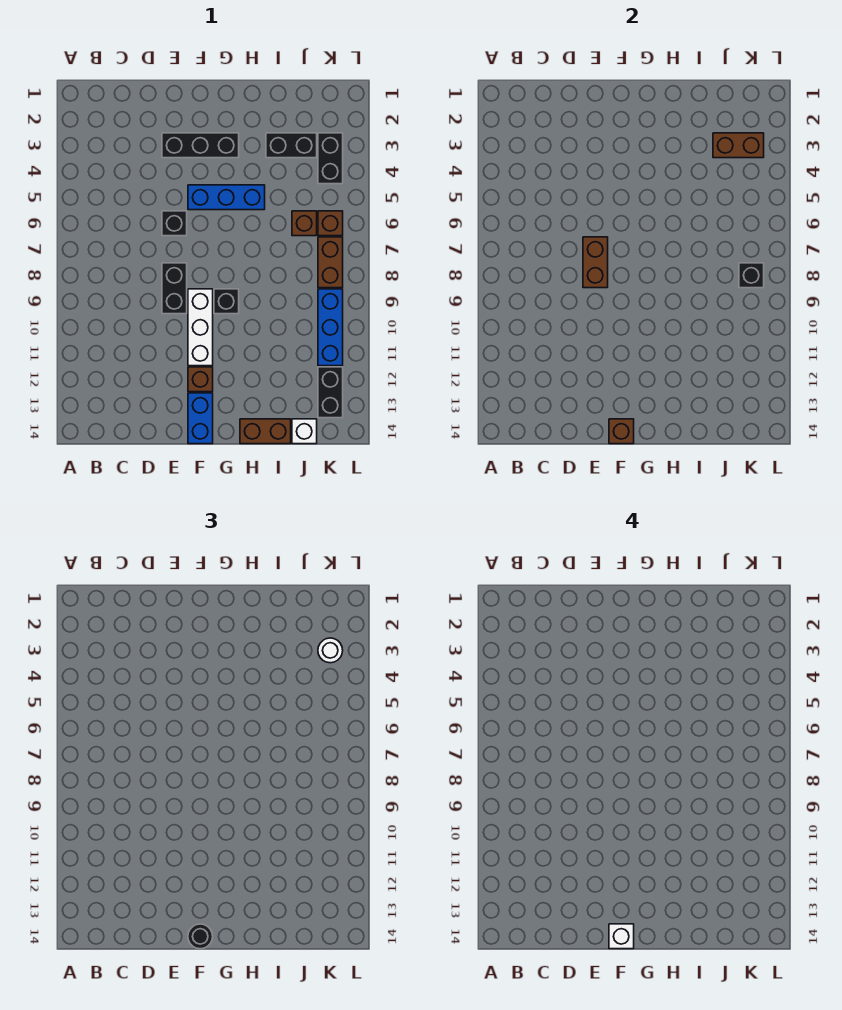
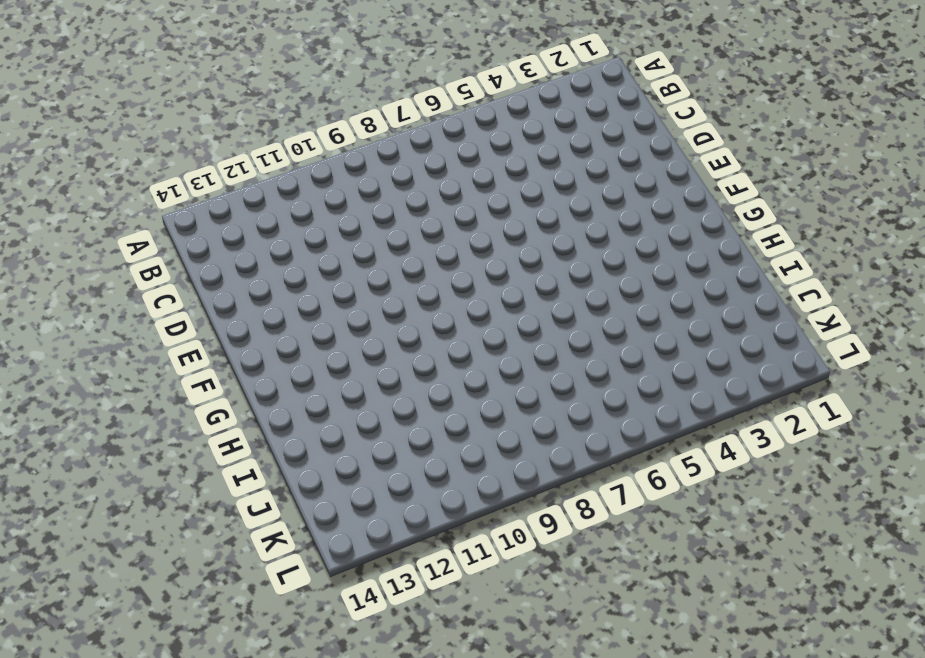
none -> black 1x3 brick [162,133,239,158]
none -> black 1x1 brick [162,211,187,236]
none -> black 1x2 brick [162,263,187,314]

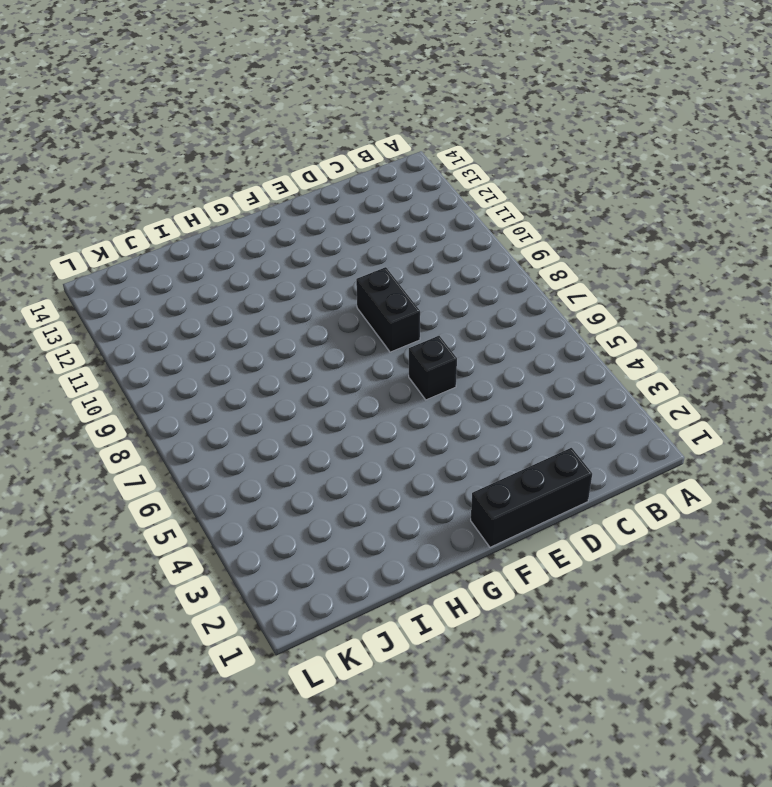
black 1x3 brick [471,448,592,547] -> black 1x3 brick moved to [162,133,239,158]
none -> blue 1x3 brick [188,185,265,210]
none -> white 1x3 brick [188,289,213,366]
none -> brown 1x1 brick [188,367,213,392]

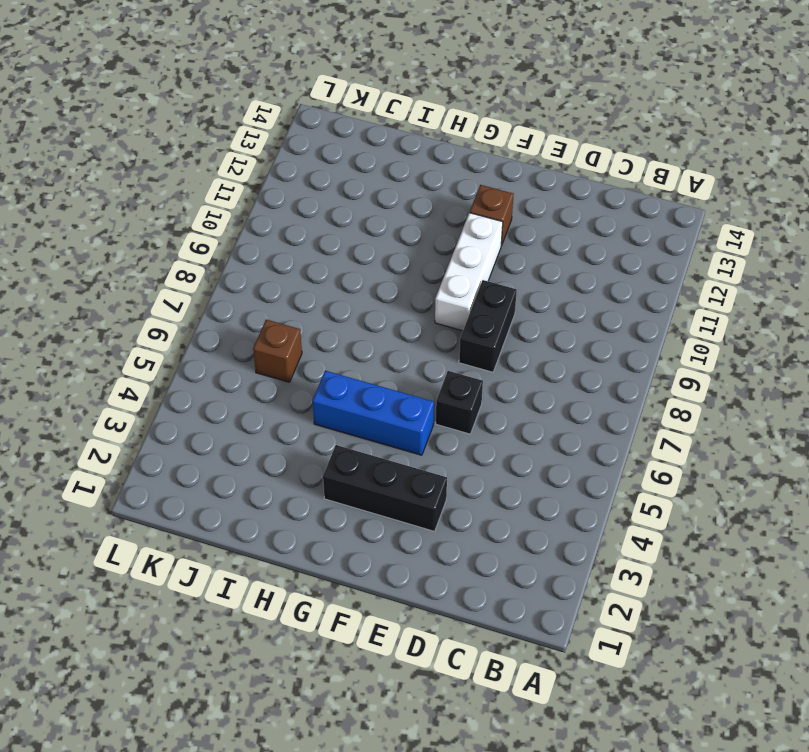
none -> blue 1x2 brick [188,393,213,444]
none -> black 1x1 brick [214,289,239,314]
none -> brown 1x2 brick [240,419,291,444]

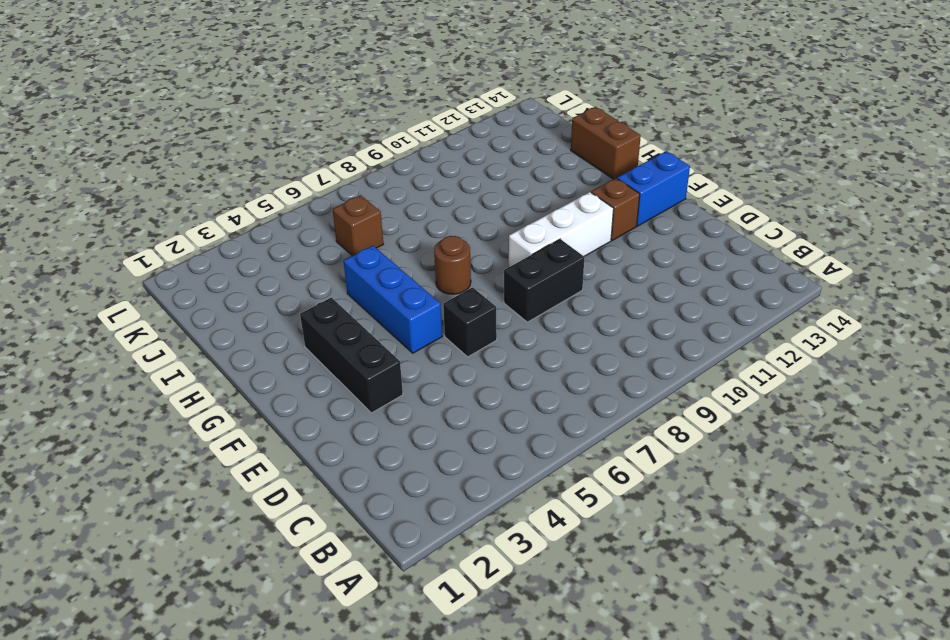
brown 1x1 round brick [434,236,471,294] -> none
none -> black 1x1 brick [214,289,239,314]
none -> black 1x2 brick [266,133,317,158]
none -> white 1x1 brick [292,419,317,444]

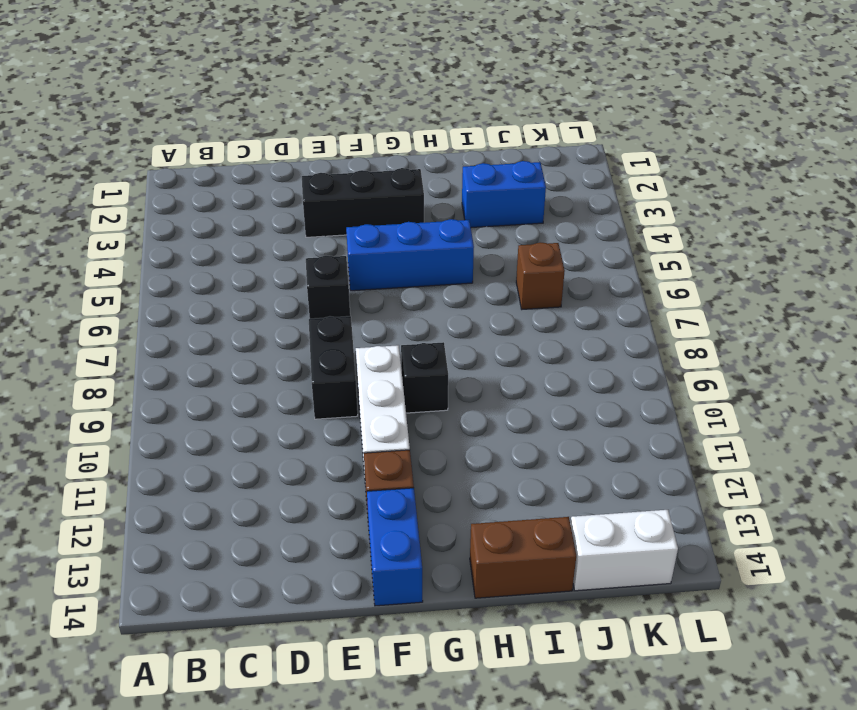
blue 1x2 brick [462,161,546,228] -> black 1x2 brick [266,133,317,158]
white 1x2 brick [570,510,678,591] -> white 1x1 brick [292,419,317,444]
none -> black 1x2 brick [318,133,343,184]
none -> brown 1x1 brick [318,211,343,236]
none -> brown 1x2 brick [318,237,343,288]

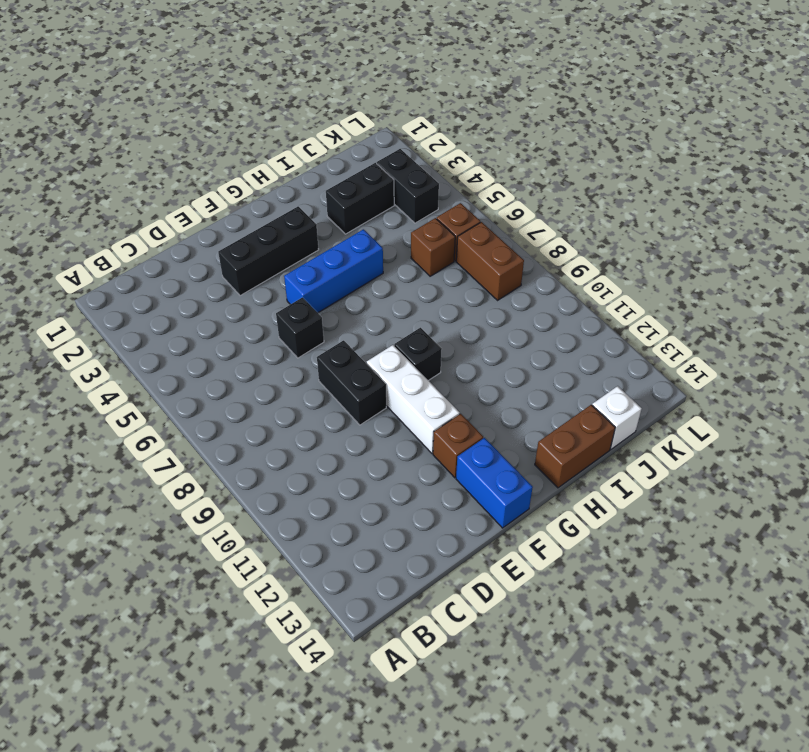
none -> blue 1x3 brick [318,289,343,366]
none -> black 1x2 brick [318,367,343,418]
none -> brown 1x2 brick [583,237,608,288]

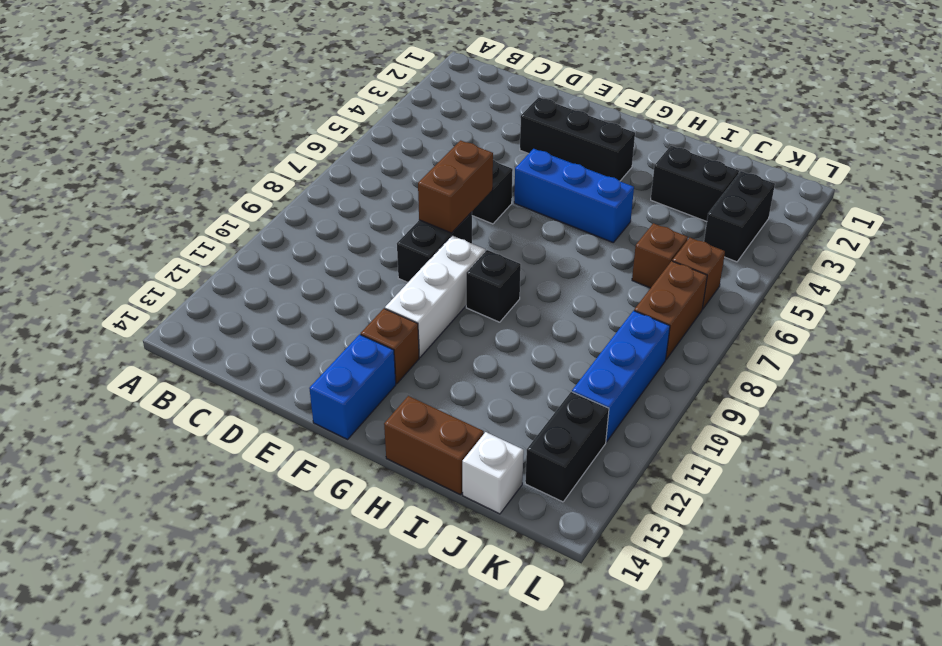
none -> brown 1x1 brick [609,419,634,444]
none -> brown 1x2 brick [713,133,764,158]
none -> black 1x1 brick [739,263,764,288]

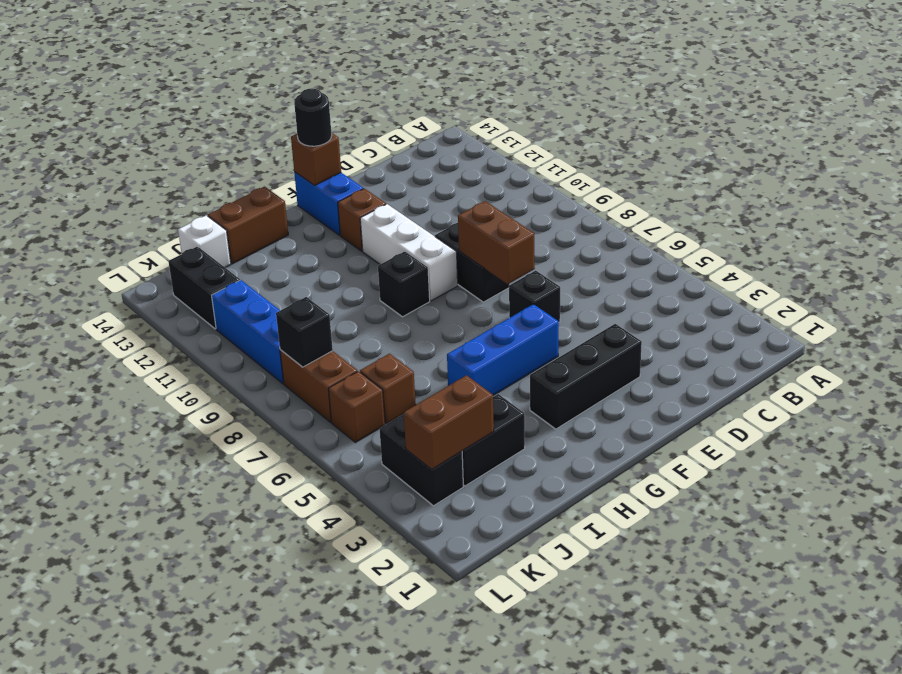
none -> white 1x1 round brick [318,638,343,663]
none -> white 1x1 brick [609,924,634,949]

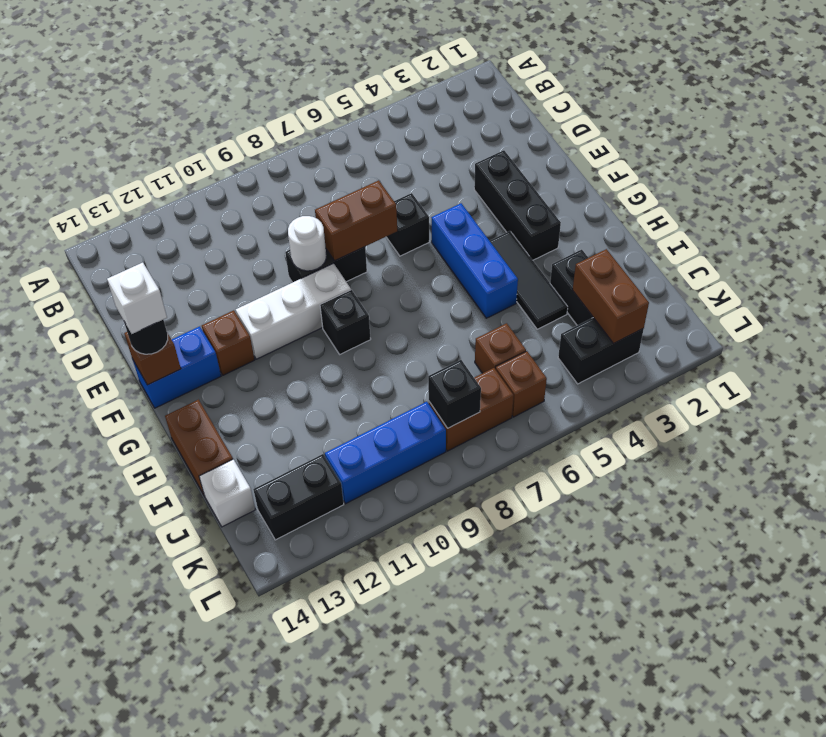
white 1x1 round brick [288,216,326,271] -> white 1x1 round brick moved to [318,638,343,663]
black 1x3 tile [490,231,568,329] -> none

